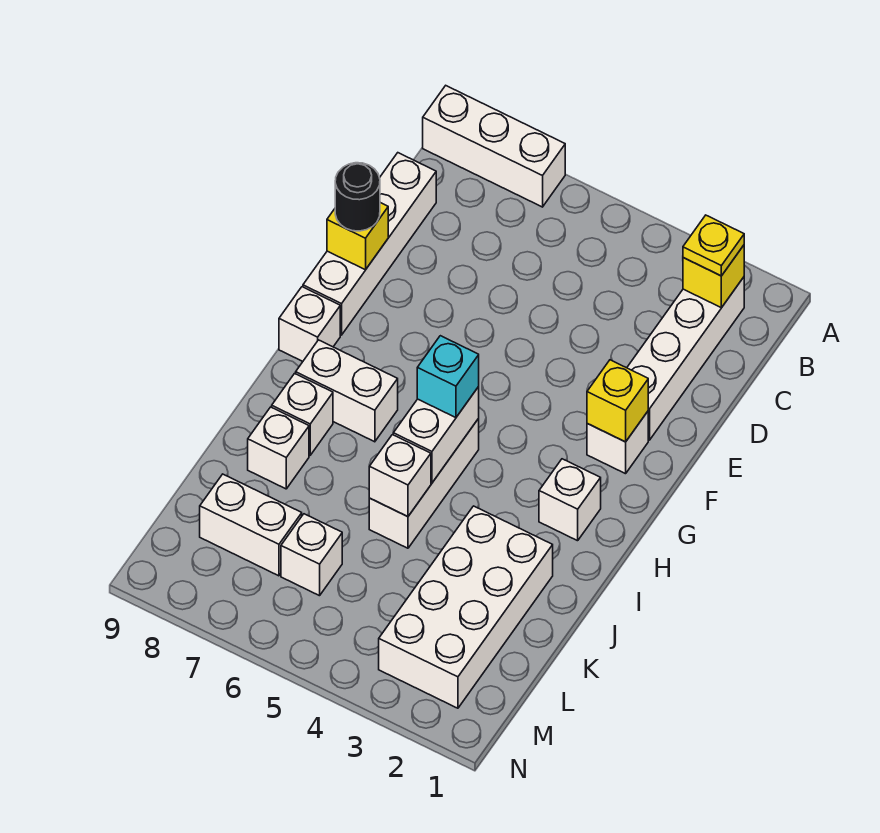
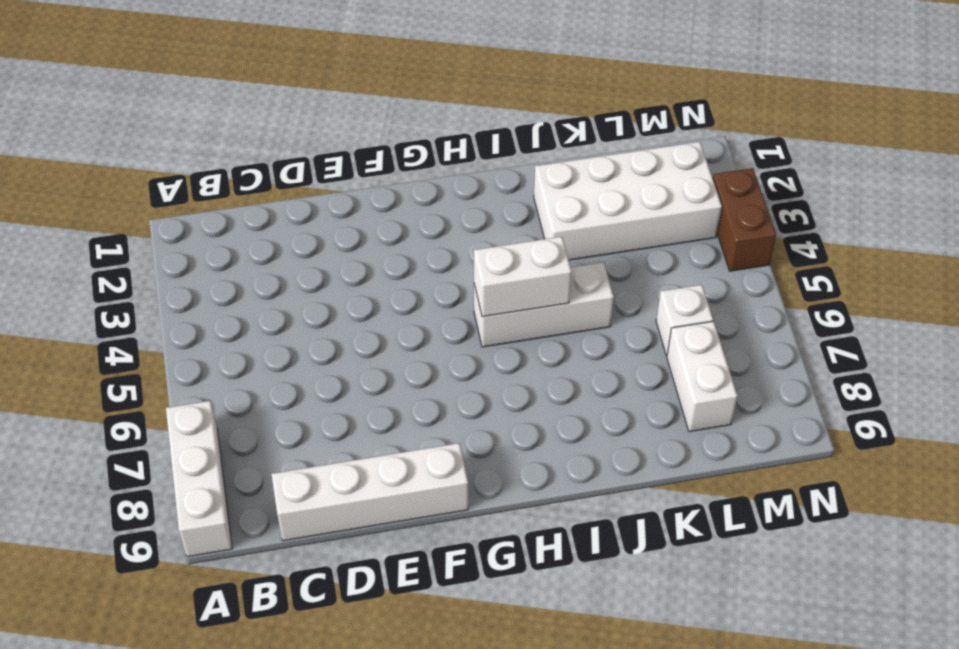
brown 1x2 brick [713,168,776,271] -> none
none -> white 1x4 brick [627,277,744,440]
none -> white 1x1 brick [587,412,648,474]
none -> white 1x1 brick [279,287,340,361]

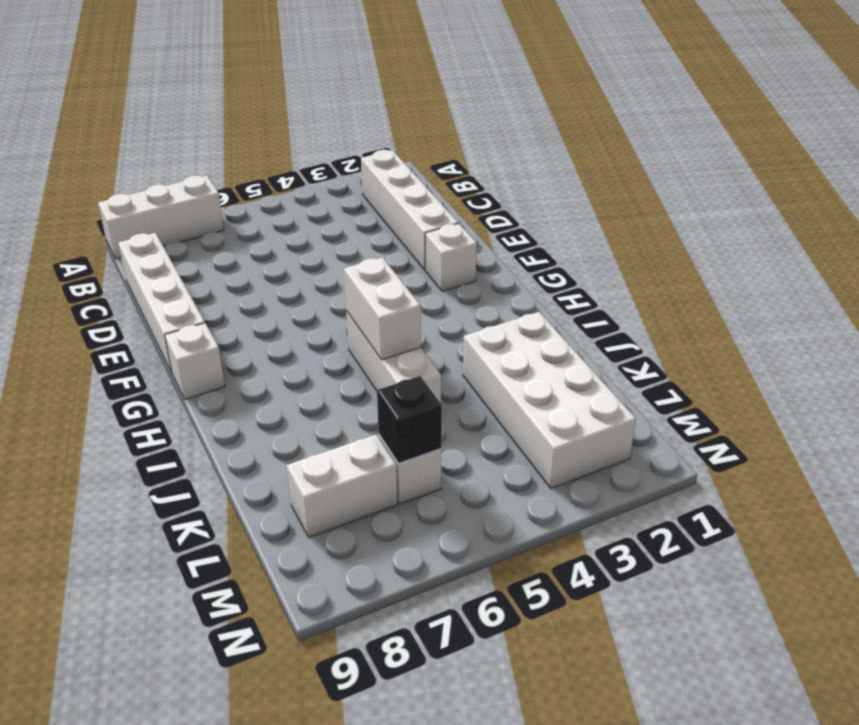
black 1x1 brick [377,376,442,463] -> none
none -> white 1x1 brick [539,459,601,541]
none -> white 1x2 brick [296,340,398,442]
none -> white 1x1 brick [272,374,333,455]

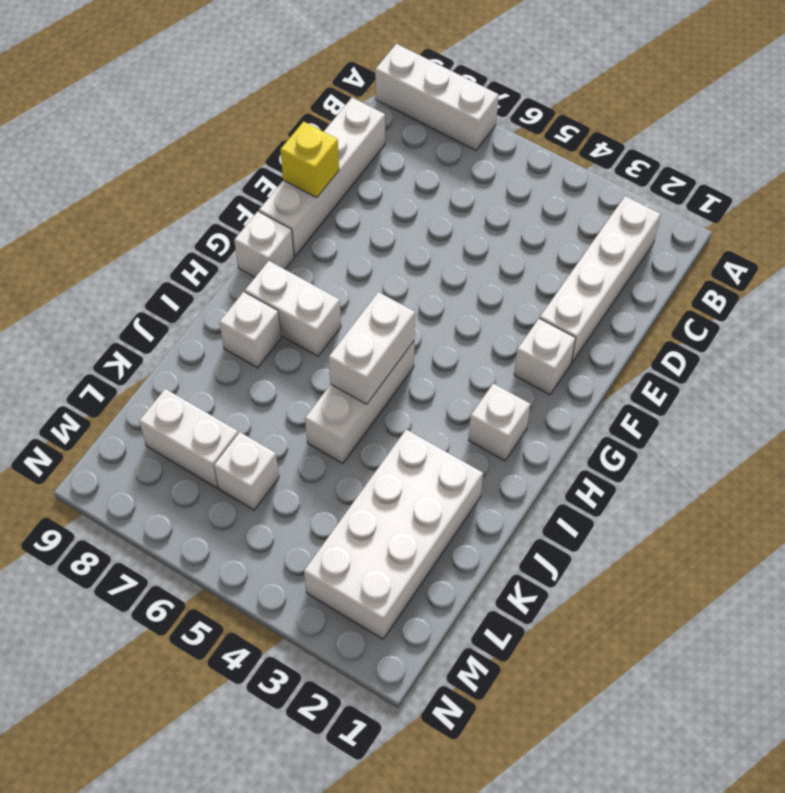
none -> white 1x1 brick [248,407,309,489]
none -> yellow 1x1 brick [683,245,744,308]
none -> yellow 1x1 brick [587,360,648,442]

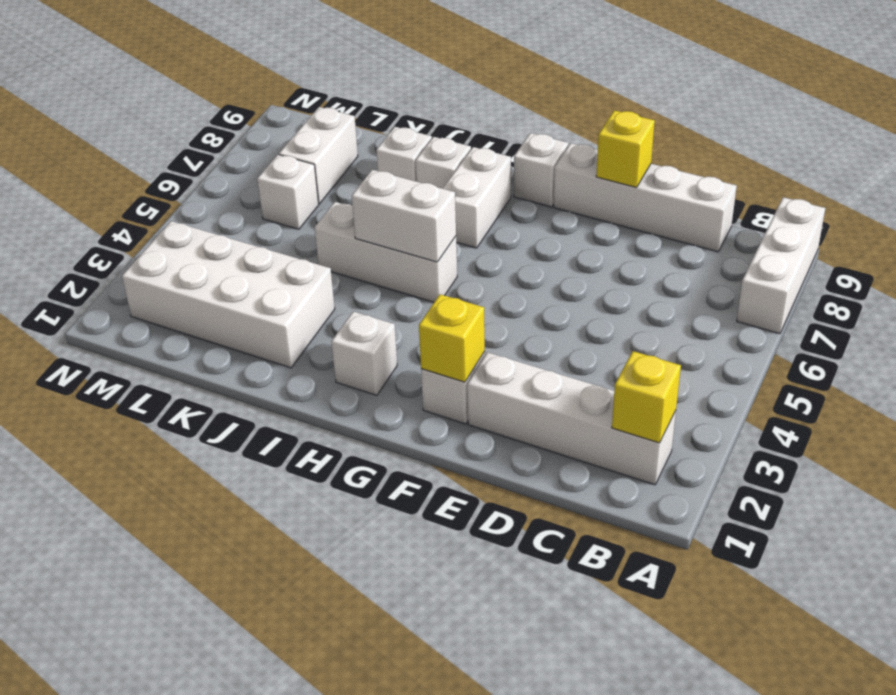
none -> white 1x1 brick [369,435,431,517]
none -> yellow 1x1 plate [683,215,744,276]
none -> black 1x1 round brick [335,163,380,231]

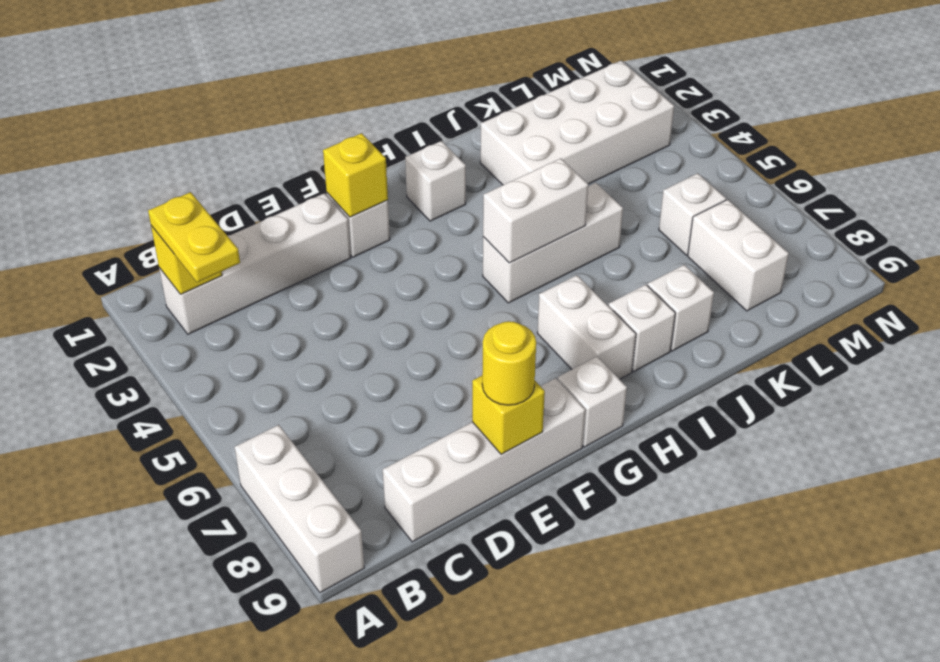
yellow 1x2 plate [148,192,240,282] -> yellow 1x1 plate [683,215,744,276]
yellow 1x1 round brick [482,321,536,405] -> black 1x1 round brick [335,163,380,231]
none -> white 1x1 brick [369,435,431,517]
none -> cyan 1x1 brick [417,336,479,418]

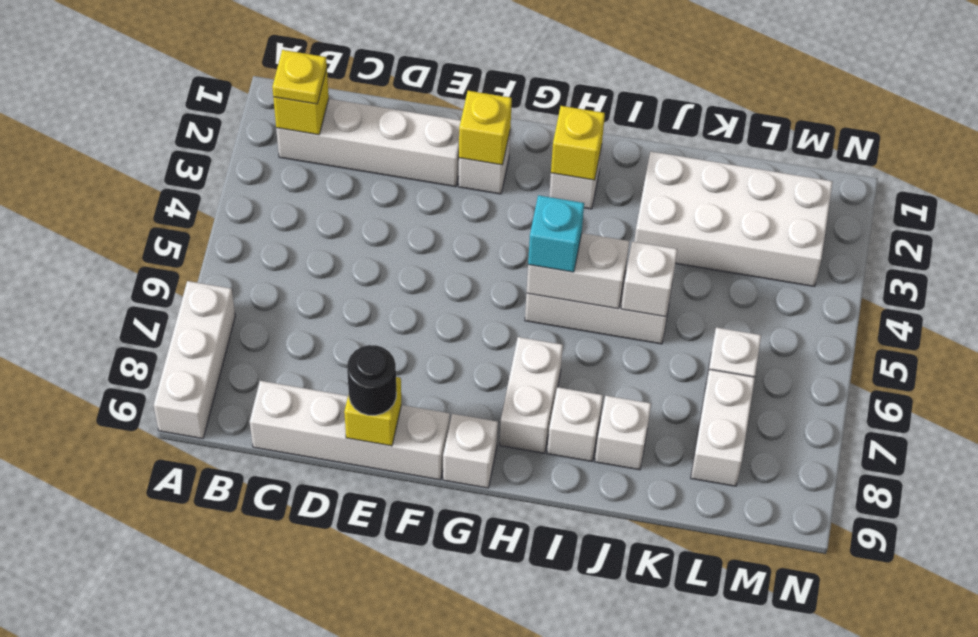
yellow 1x1 brick [551,106,605,180] -> none

